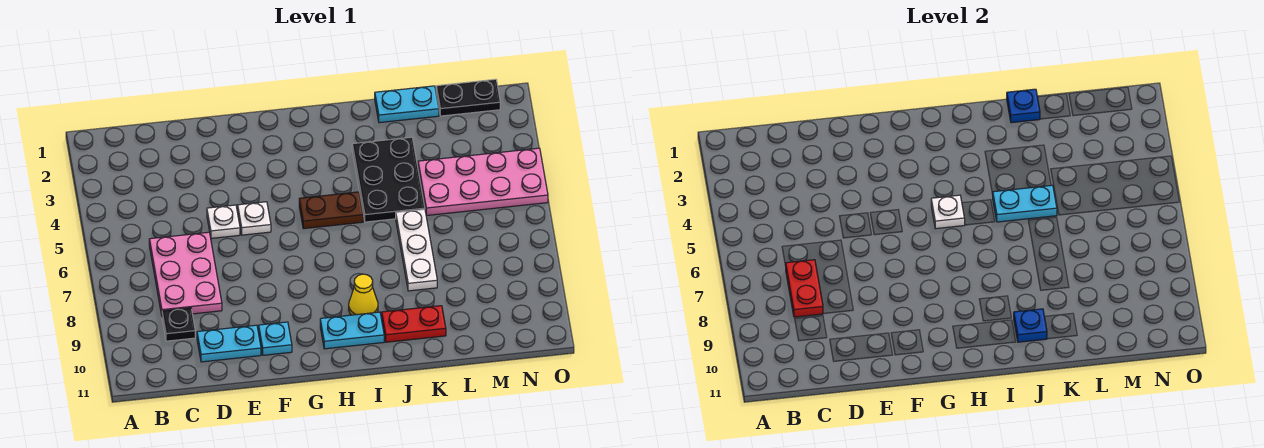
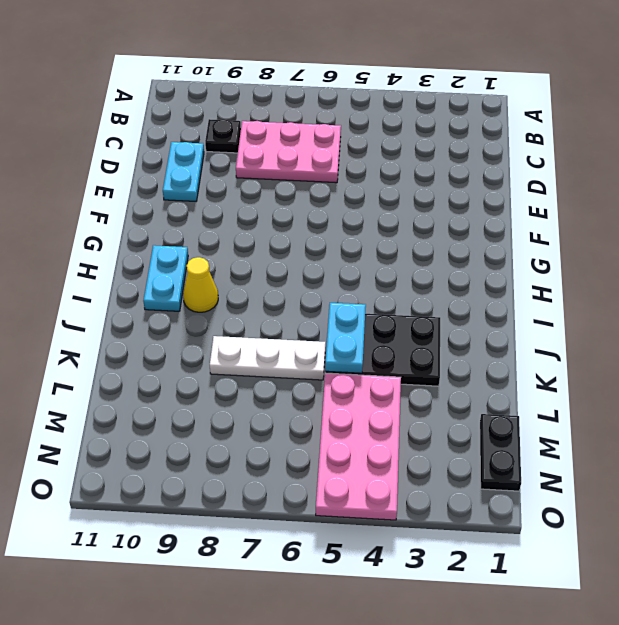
none -> white 1x1 plate [207,205,240,238]
none -> white 1x1 plate [238,202,271,235]
none -> cyan 1x1 plate [259,322,292,355]

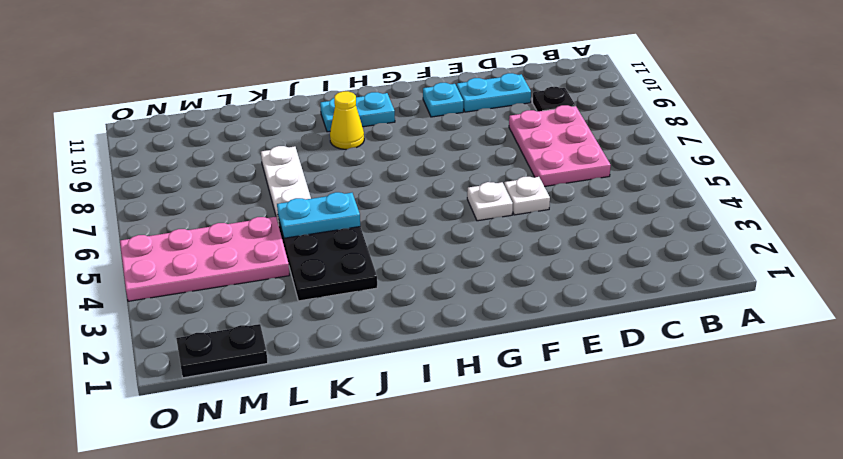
none -> brown 1x2 plate [299,192,363,229]
none -> red 1x2 plate [382,306,446,342]
none -> cyan 1x2 plate [375,86,439,123]

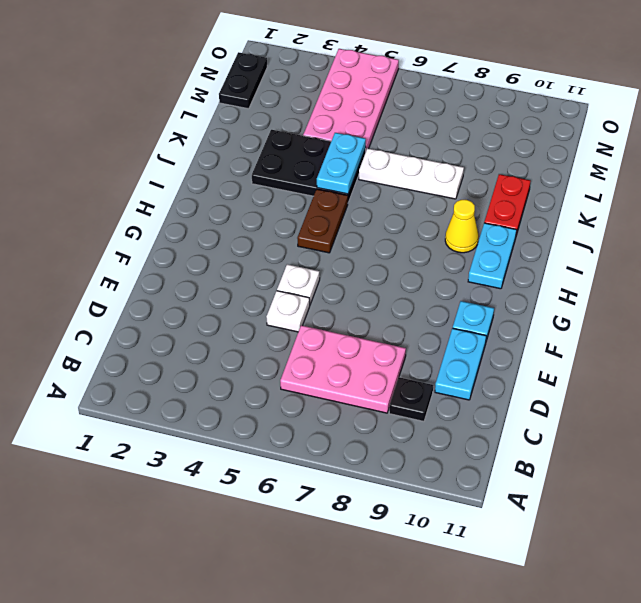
none -> cyan 1x2 plate [375,86,439,123]
none -> red 1x2 plate [786,260,823,317]
none -> white 1x1 plate [931,195,965,229]

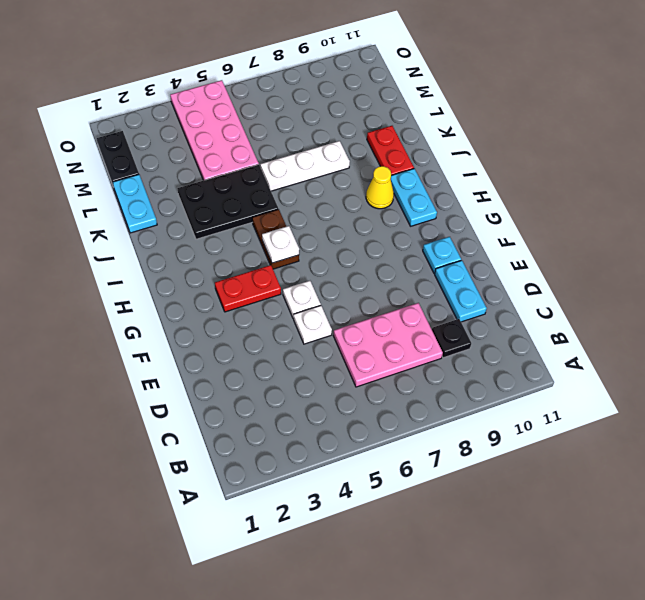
red 1x2 plate [215,265,281,312] -> red 1x2 plate moved to [786,260,823,317]
none -> cyan 1x2 plate [993,185,1057,222]
none -> blue 1x1 plate [1014,309,1047,342]
none -> blue 1x1 plate [1007,89,1040,123]

